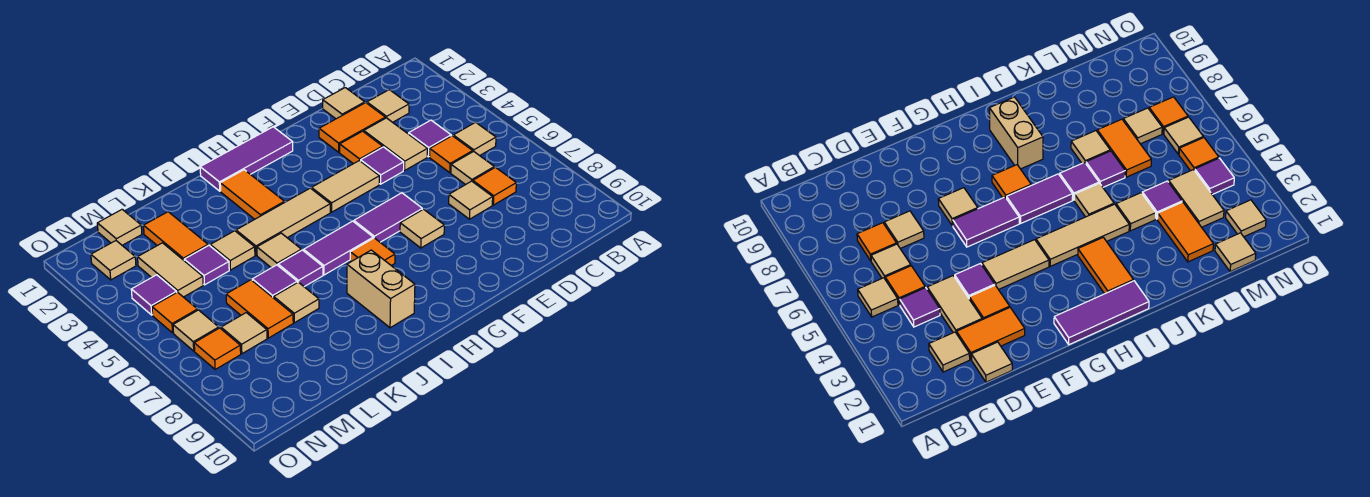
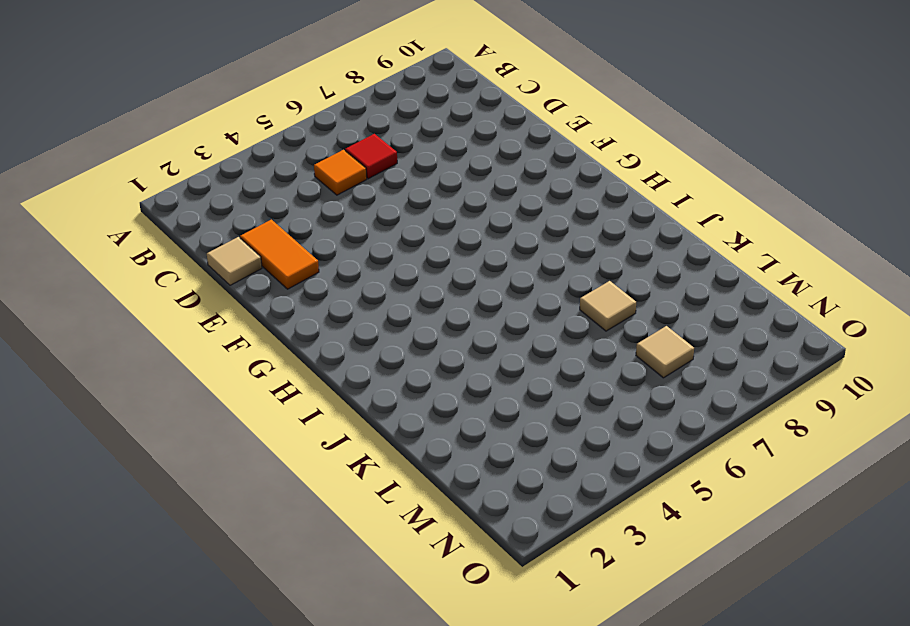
red 1x1 tile [345,134,397,179] -> tan 1x1 tile [451,151,494,185]
none -> tan 1x1 tile [453,122,496,156]
none -> tan 1x1 tile [367,90,409,122]
none -> purple 1x1 tile [409,120,451,157]
none -> orange 1x1 tile [473,167,516,205]

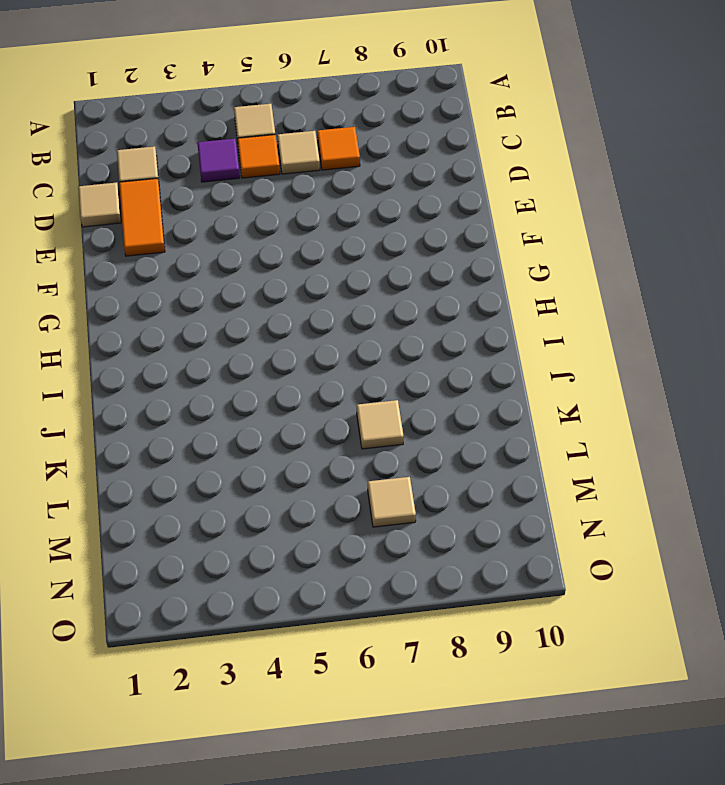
none -> tan 1x2 tile [364,118,428,170]
none -> tan 1x1 tile [449,181,493,219]
none -> orange 1x1 tile [340,131,383,164]
none -> purple 1x1 tile [361,147,404,184]

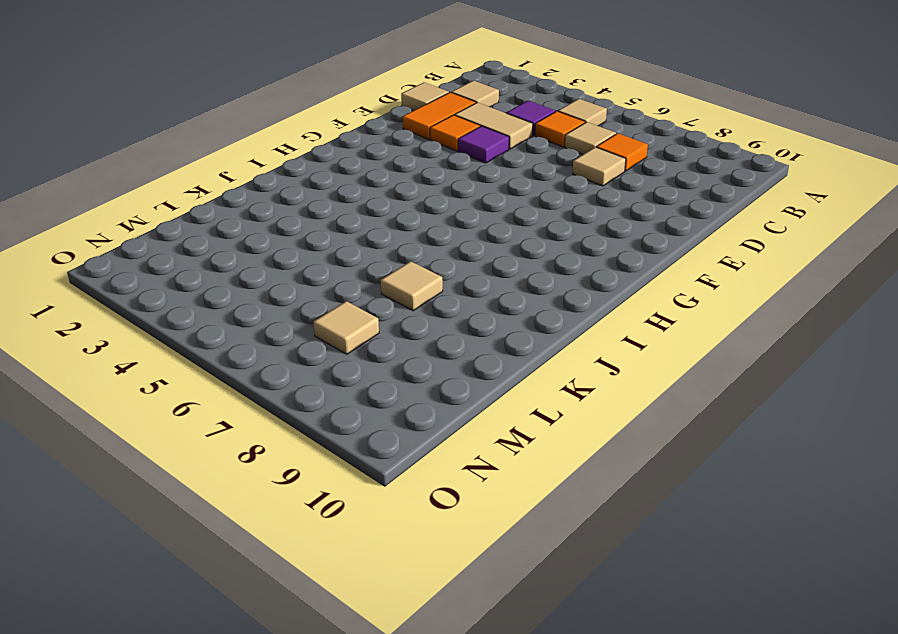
none -> tan 1x2 tile [312,161,379,212]
none -> purple 1x2 tile [354,193,422,242]
none -> tan 1x1 tile [400,209,444,248]
none -> purple 1x3 tile [200,127,293,191]

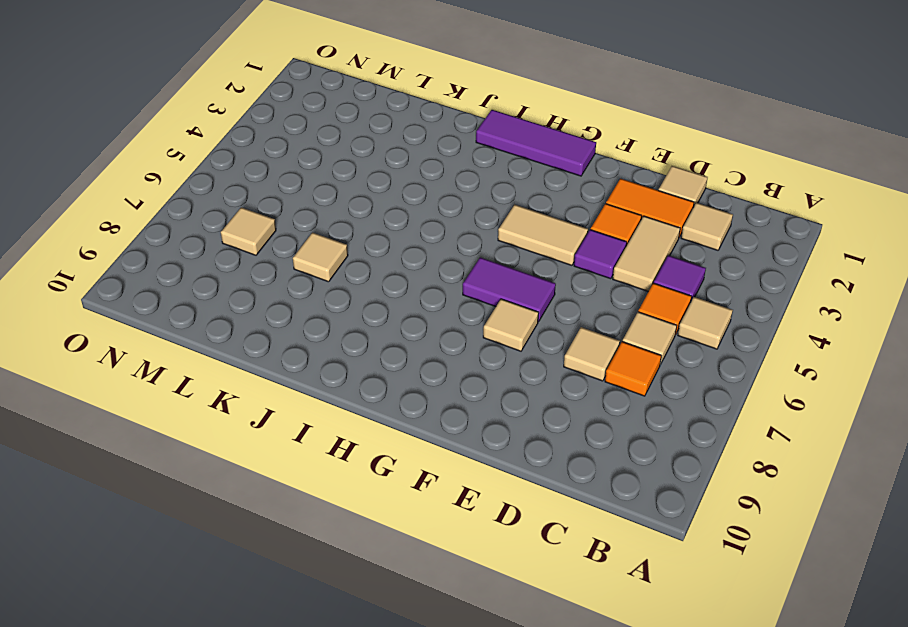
none -> tan 1x3 tile [236,188,330,255]
none -> purple 1x2 tile [304,221,373,275]
none -> orange 1x1 tile [350,238,395,266]
none -> orange 1x2 tile [220,170,284,219]

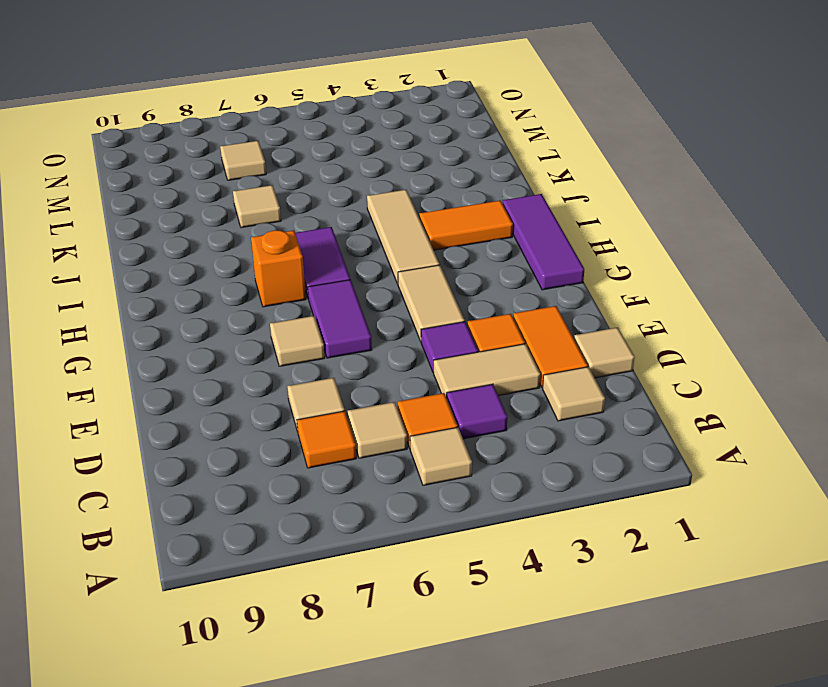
orange 1x1 brick [251,230,306,307] -> orange 1x1 tile [350,238,395,266]
none -> tan 1x2 brick [347,250,415,328]
none -> tan 1x1 tile [257,233,301,268]
none -> purple 1x1 tile [278,250,323,287]
none -> tan 1x1 tile [210,231,255,270]

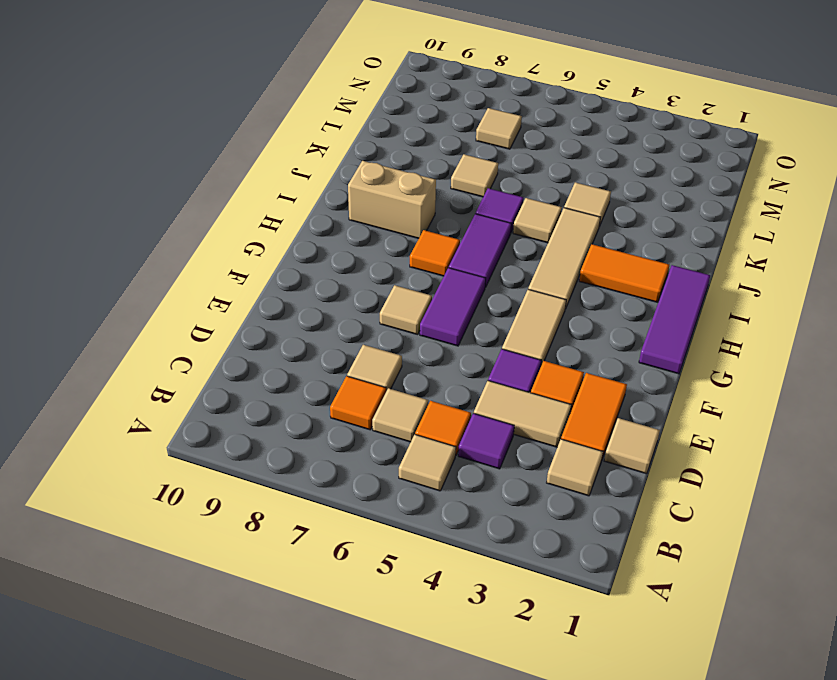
none -> purple 1x1 tile [252,265,297,298]
none -> orange 1x2 tile [144,212,208,260]
none -> purple 1x1 tile [184,246,229,285]
none -> orange 1x2 tile [226,280,293,338]

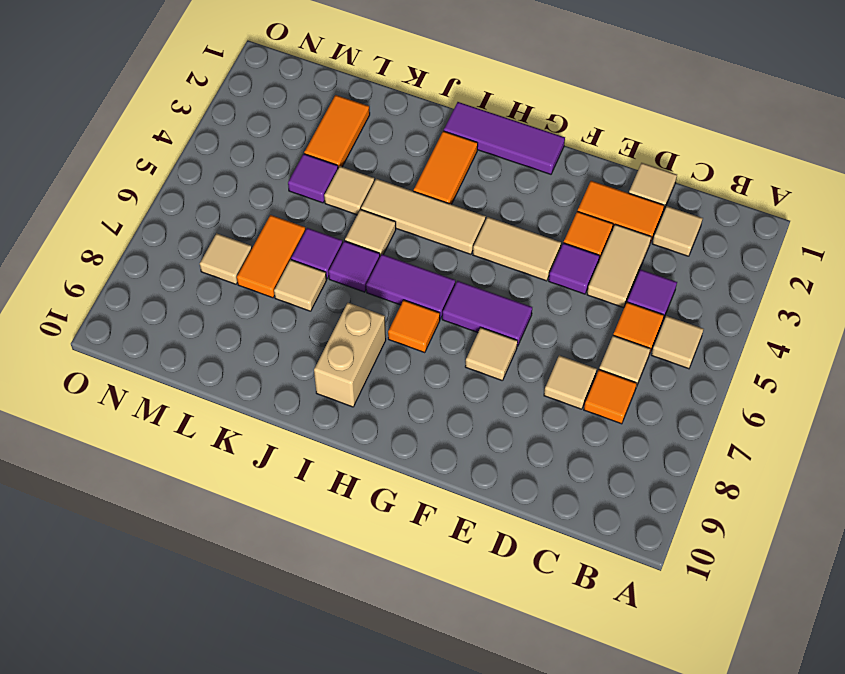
none -> tan 1x1 tile [97,209,142,245]
none -> tan 1x2 tile [138,243,203,297]
none -> tan 1x1 tile [91,241,136,280]
none -> purple 1x1 tile [131,275,177,315]

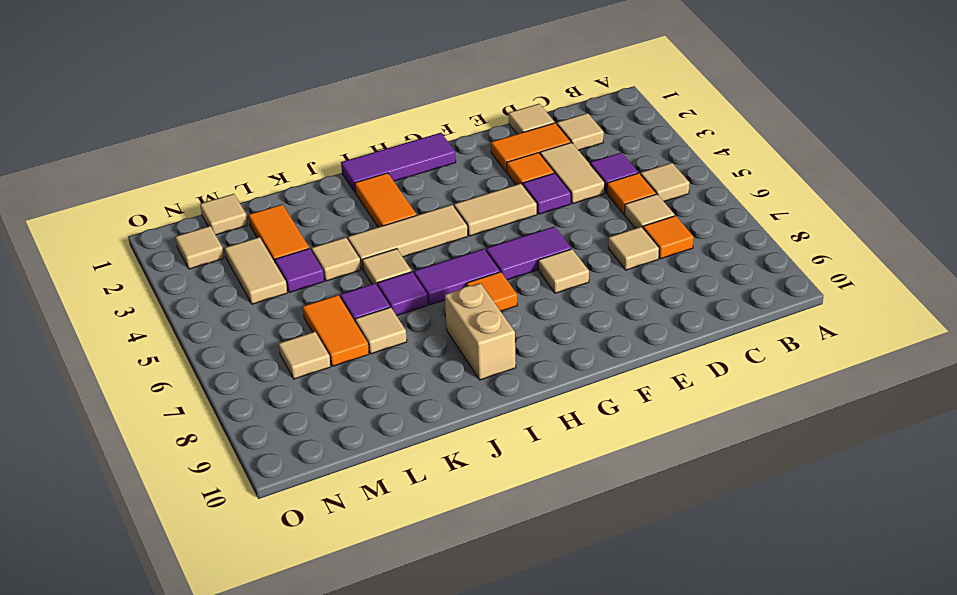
none -> purple 1x1 tile [131,275,177,315]
none -> orange 1x1 tile [152,292,197,333]
none -> tan 1x1 tile [173,310,219,351]
none -> orange 1x1 tile [194,328,241,370]

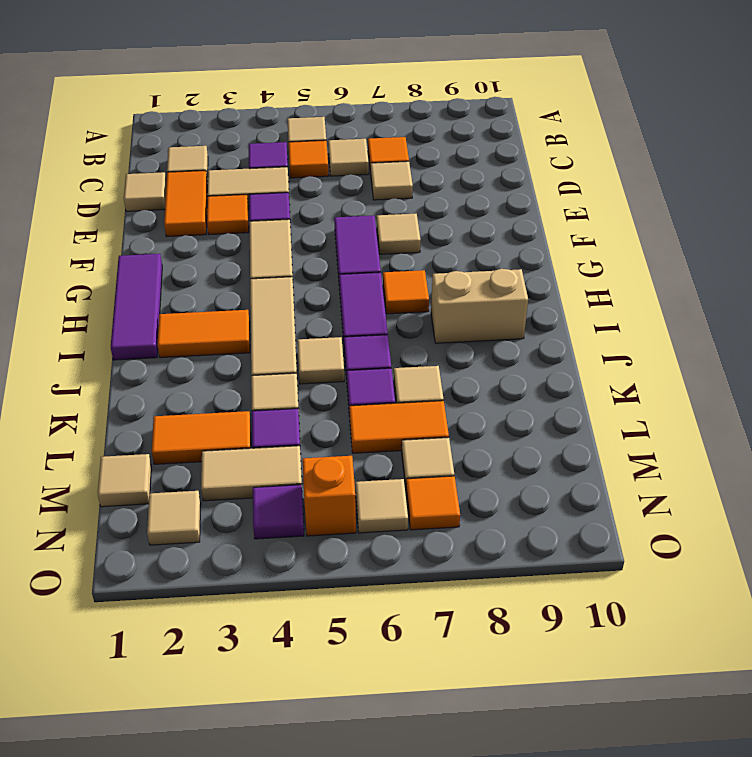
orange 1x1 brick [303,456,356,536] -> orange 1x1 tile [152,292,197,333]

